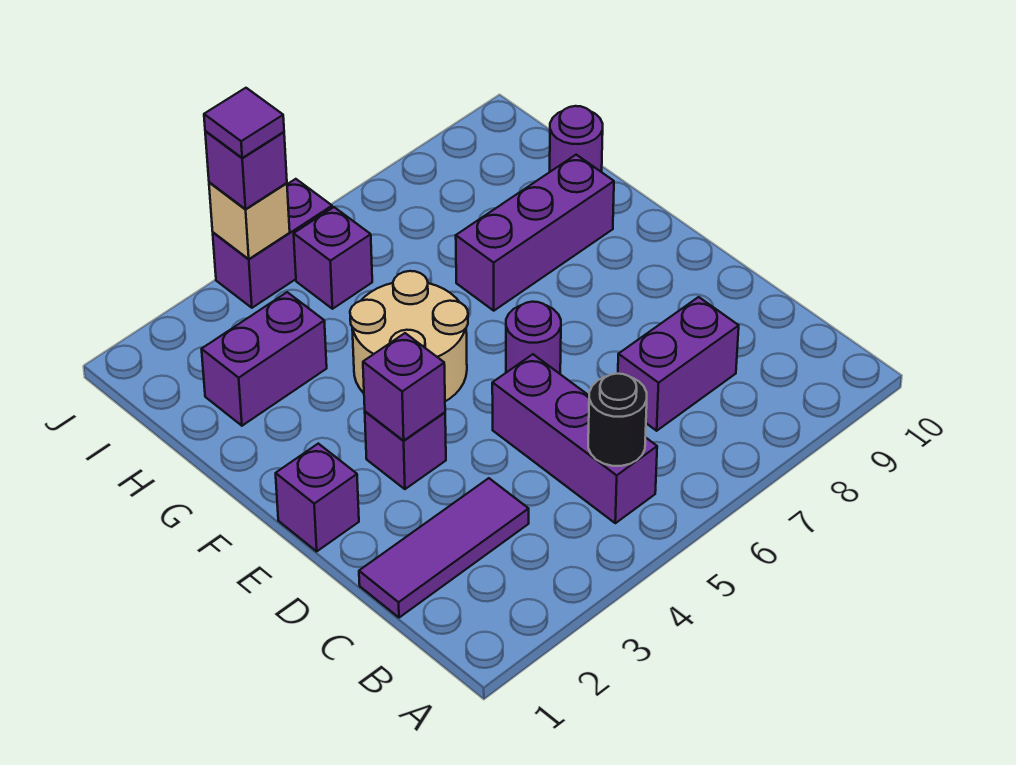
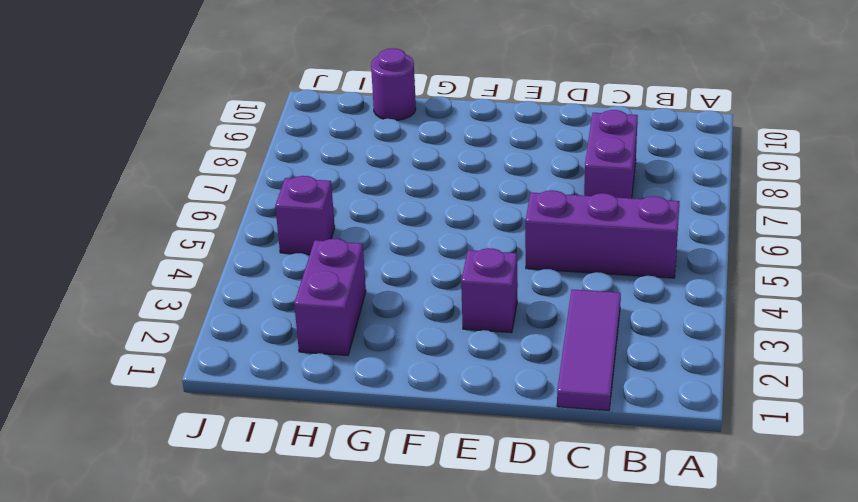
none -> purple 1x1 brick [276,444,359,551]
none -> purple 1x1 round brick [506,302,561,374]
none -> tan 2x2 round brick [350,271,468,401]

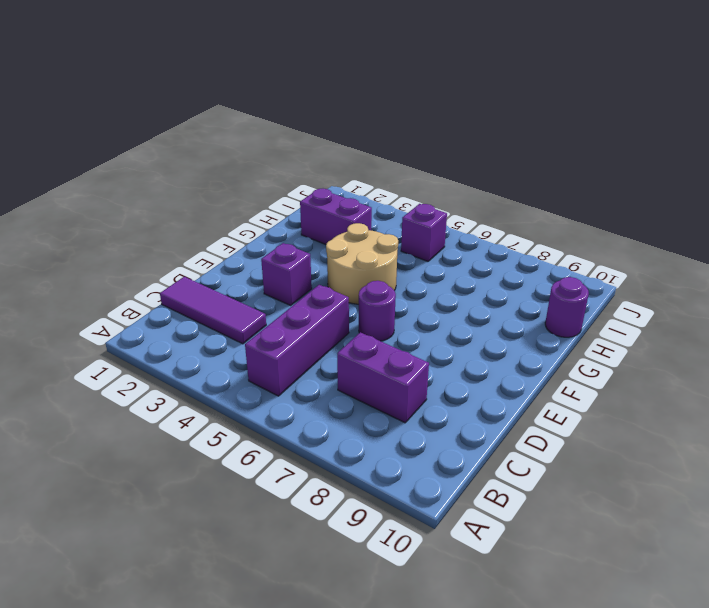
none -> purple 1x1 brick [276,444,359,551]
none -> purple 1x3 brick [456,155,614,311]
none -> purple 1x2 brick [213,179,332,308]

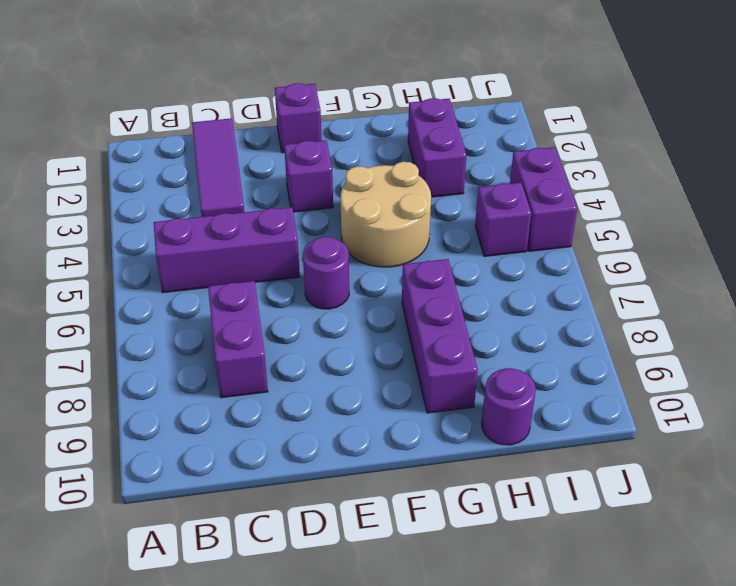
none -> black 1x1 round brick [588,374,647,466]
none -> purple 1x1 brick [363,333,445,441]
none -> tan 1x1 brick [209,182,290,259]

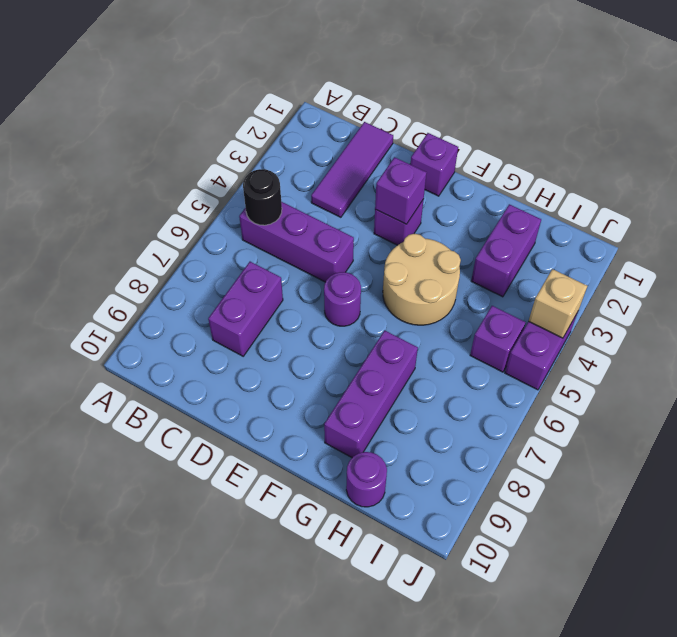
none -> purple 1x1 brick [205,131,287,209]
none -> purple 1x1 tile [204,88,284,158]

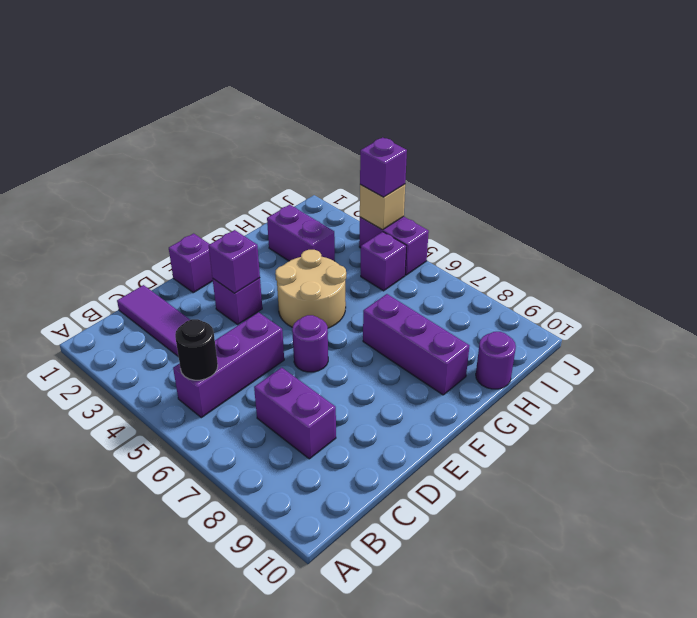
none -> purple 1x1 tile [204,88,284,158]

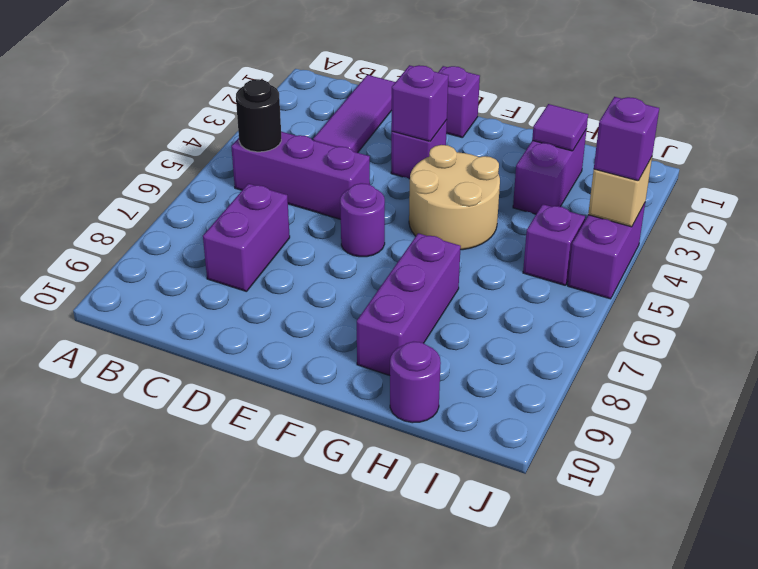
purple 1x1 tile [532,104,588,151] -> purple 1x1 tile moved to [204,88,284,158]

